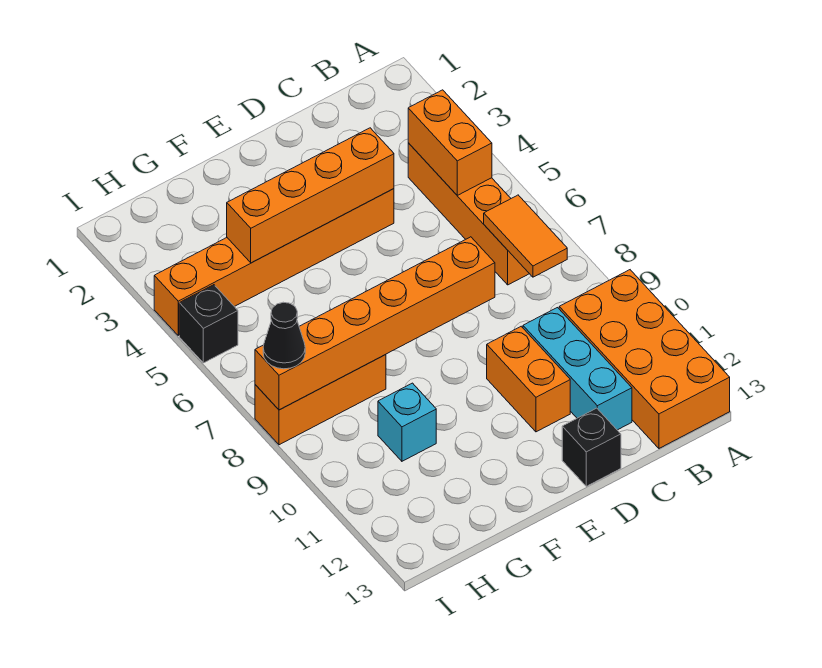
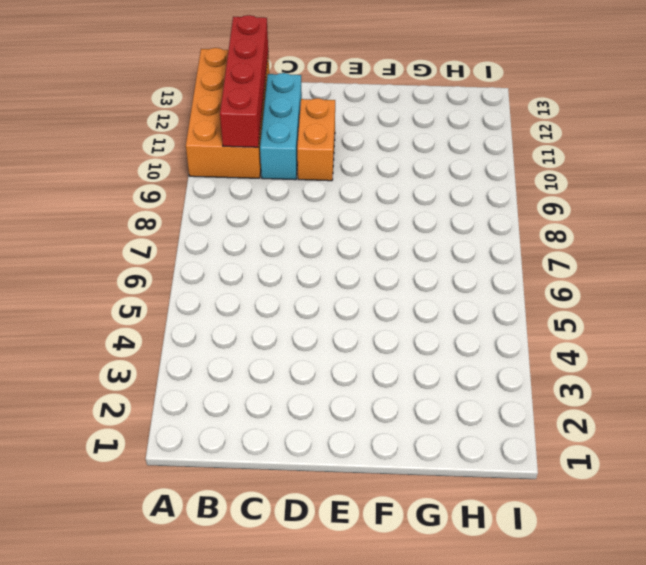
red 1x4 brick [220,15,268,147] -> none
none -> orange 1x4 brick [408,143,529,285]
none -> orange 1x6 brick [154,189,394,336]
none -> black 1x1 brick [562,408,621,486]

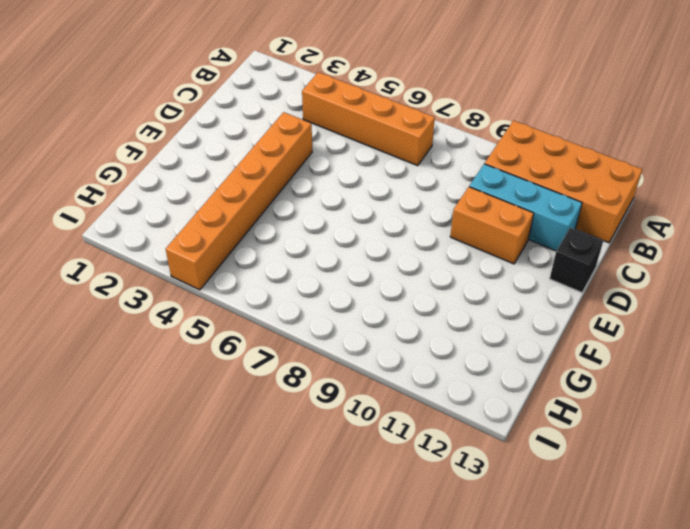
none -> orange 1x3 brick [255,355,386,445]
none -> cyan 1x1 brick [378,383,436,461]
none -> black 1x1 brick [179,285,238,363]

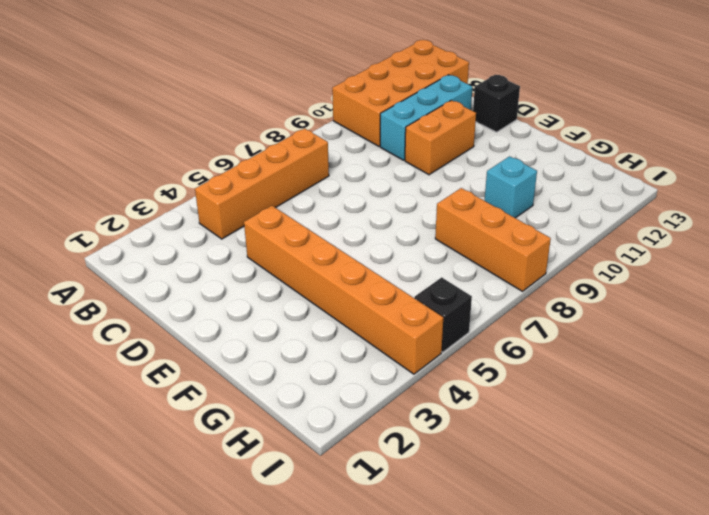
none -> orange 1x2 brick [408,90,492,195]
none -> orange 1x2 tile [484,195,567,277]
none -> orange 1x4 brick [227,128,394,263]

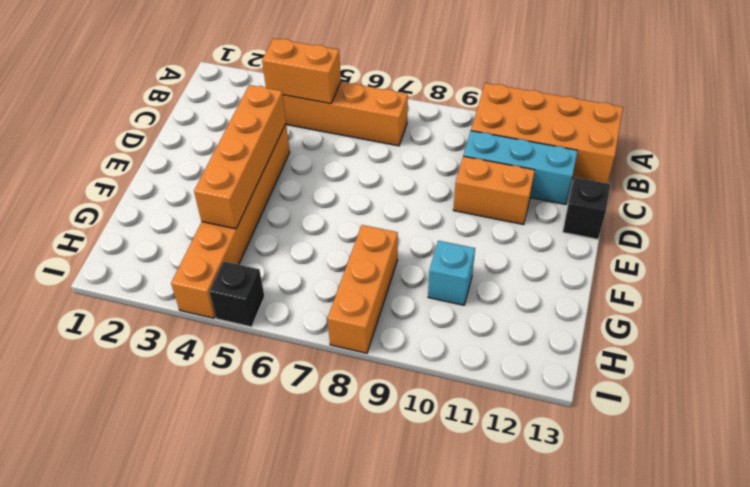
none -> orange 1x2 tile [484,195,567,277]
none -> orange 1x6 brick [255,237,495,410]
none -> black 1x1 cone [263,302,305,369]

